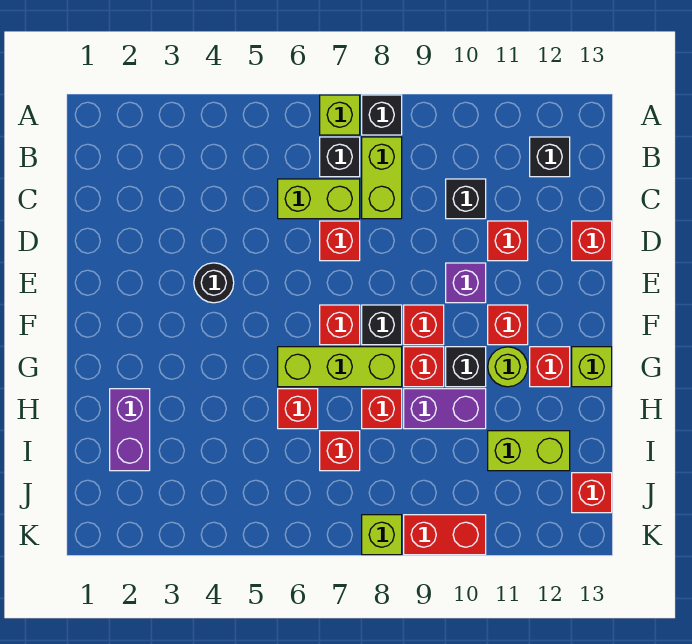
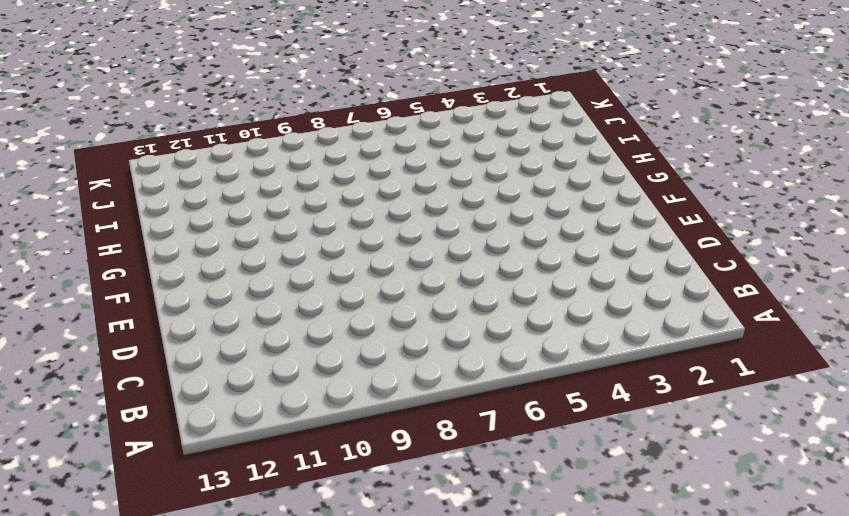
none -> lime 1x1 brick [320,95,360,135]
none -> black 1x1 brick [362,95,402,135]
none -> black 1x1 brick [320,137,360,177]
none -> lime 1x2 brick [362,137,402,219]

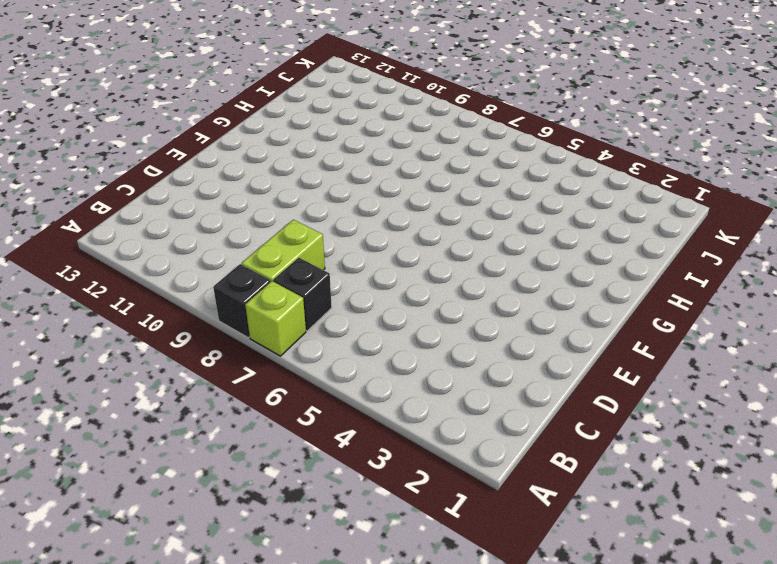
none -> black 1x1 brick [530,137,570,177]
none -> lime 1x2 brick [278,179,360,219]
none -> black 1x1 brick [446,179,486,219]
none -> red 1x1 brick [320,221,360,261]

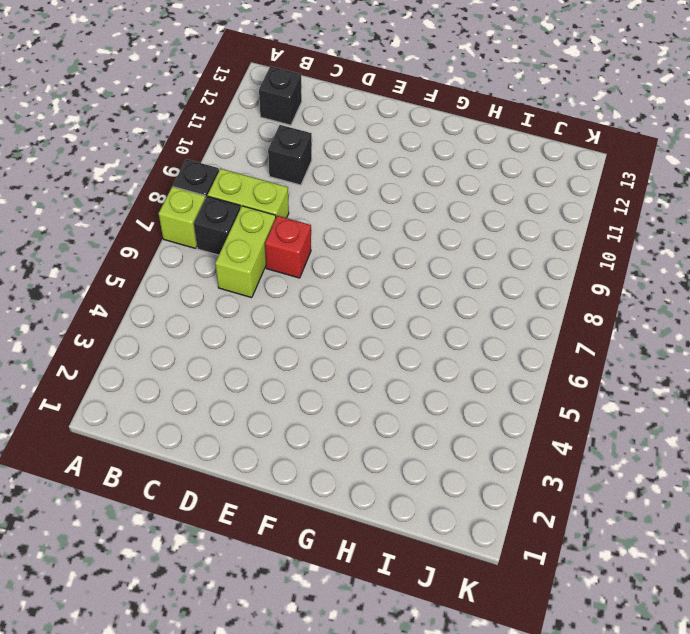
none -> red 1x1 brick [488,221,528,261]
none -> red 1x1 brick [572,221,612,261]
none -> black 1x1 round brick [194,263,234,303]
none -> purple 1x1 brick [446,263,486,303]

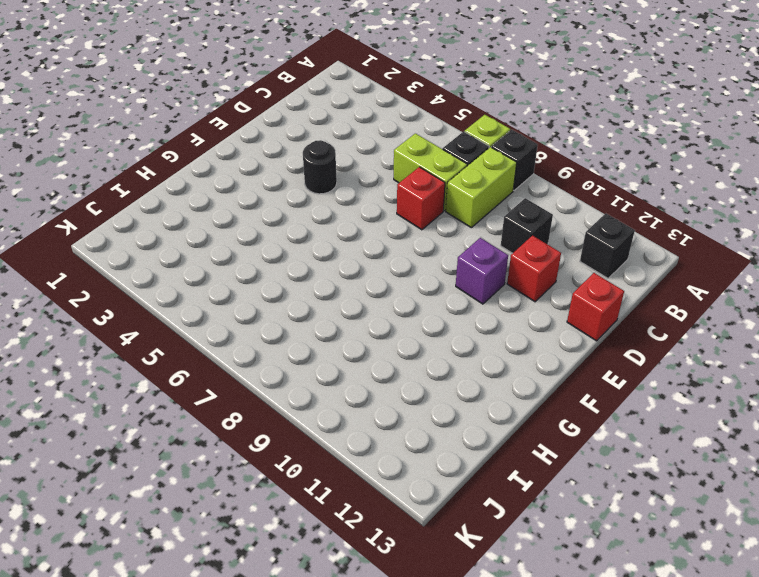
none -> red 1x1 brick [320,305,360,345]
none -> black 1x1 brick [362,305,402,345]
none -> red 1x1 brick [404,305,444,345]
none -> red 1x1 brick [488,305,528,345]

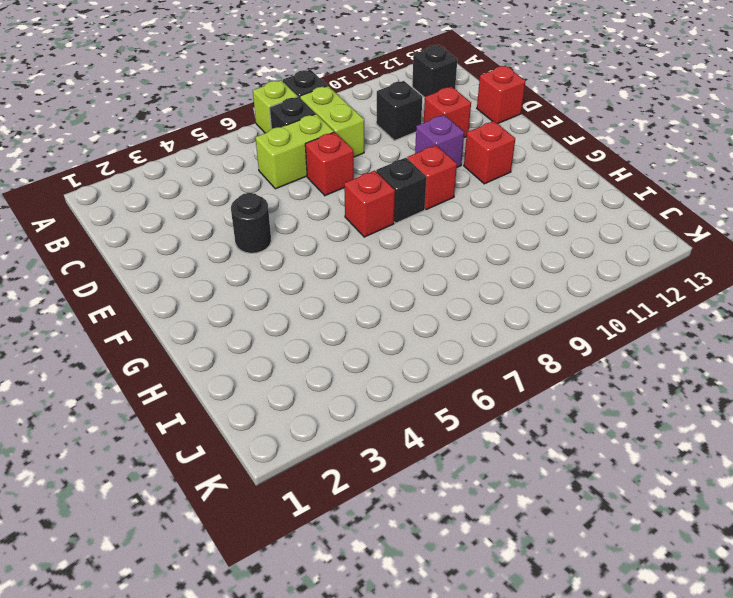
none -> lime 1x3 brick [278,347,402,387]
none -> red 1x1 brick [404,347,444,387]
none -> black 1x1 brick [446,347,486,387]
none -> lime 1x1 round brick [488,347,528,387]

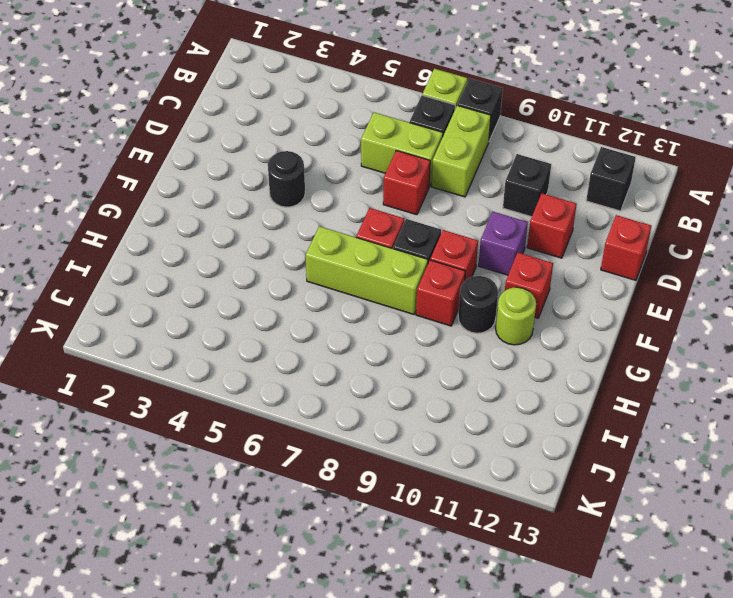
black 1x1 round brick [458,276,498,333] -> black 1x1 brick [446,347,486,387]
none -> red 1x1 brick [530,347,570,387]
none -> lime 1x1 brick [572,347,612,387]
none -> purple 1x2 brick [110,389,150,471]
none -> red 1x1 brick [278,389,318,429]

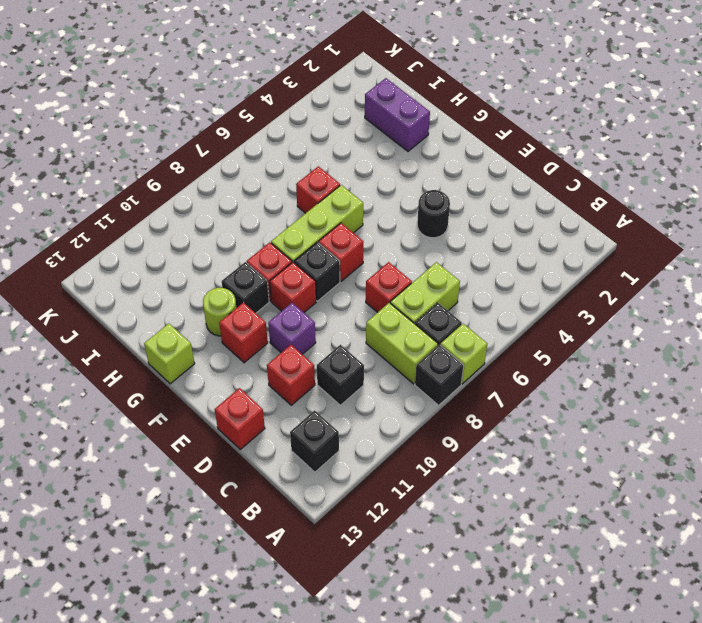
none -> red 1x1 brick [530,347,570,387]
none -> red 1x1 brick [362,389,402,429]
none -> purple 1x2 brick [404,389,486,429]
none -> red 1x1 brick [320,431,360,471]

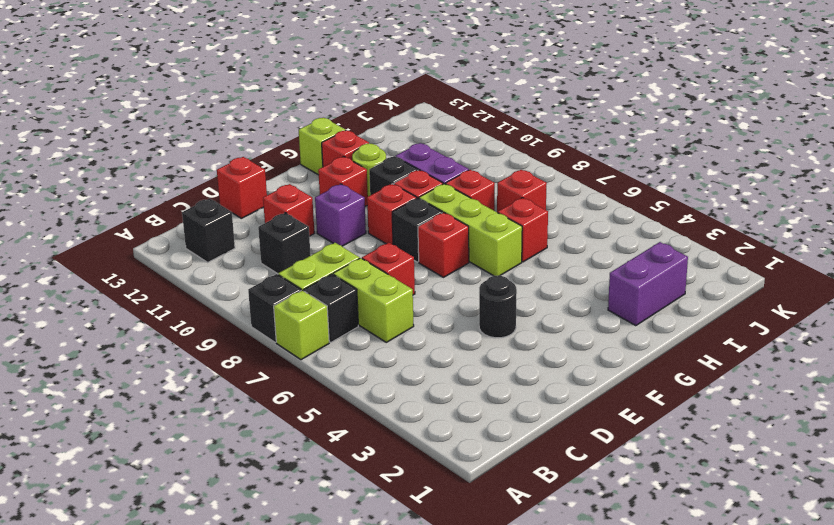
none -> lime 1x2 brick [488,431,570,471]
none -> red 1x1 brick [572,473,612,513]
none -> lime 1x1 brick [362,515,402,555]
none -> red 1x2 brick [404,515,486,555]

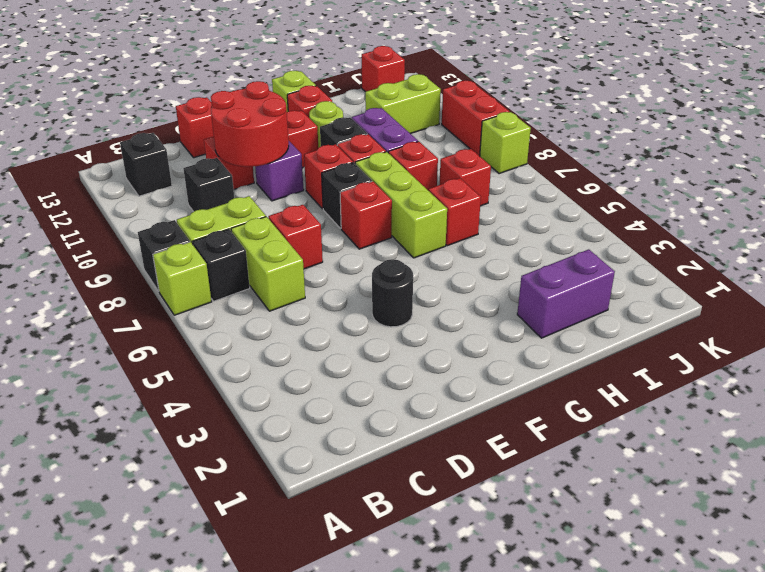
red 2x2 round brick [211,81,289,167] -> none
lime 1x2 brick [365,74,441,134] -> lime 1x2 brick turned to [488,431,570,471]

